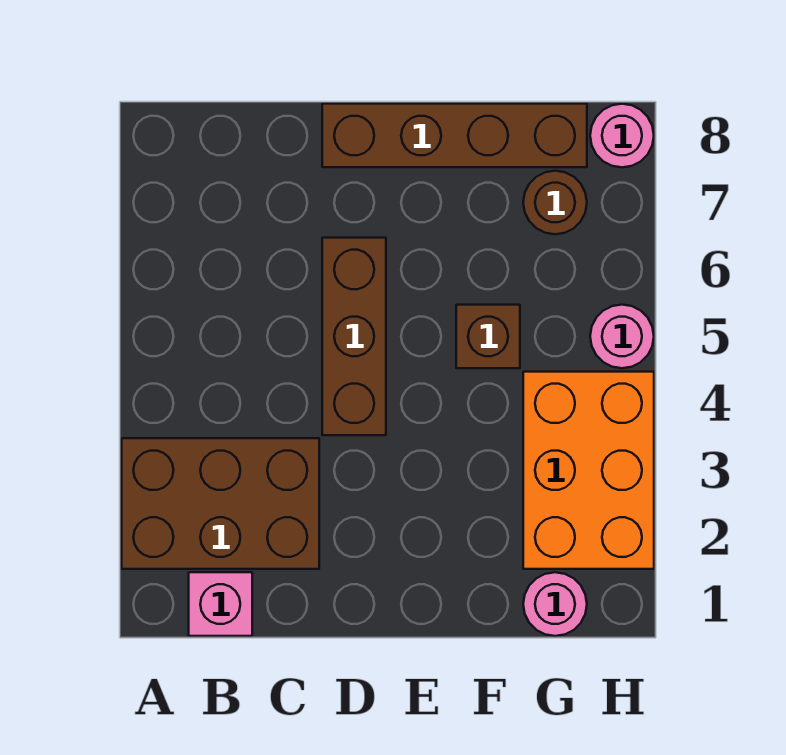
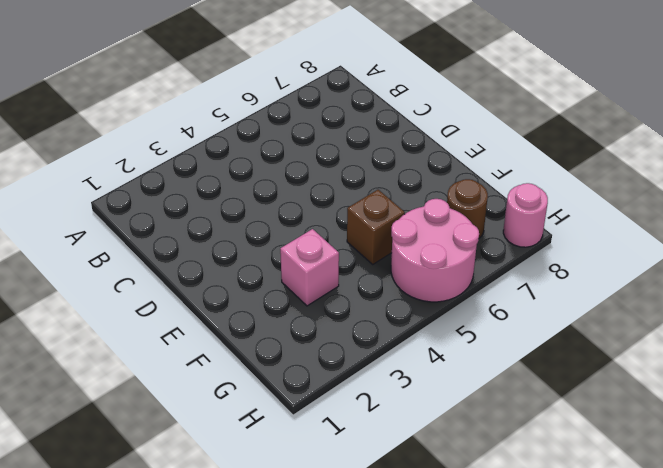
pink 1x1 brick [280,229,339,306] -> pink 1x1 brick moved to [189,572,252,636]
pink 2x2 round brick [391,199,479,302] -> pink 1x1 round brick [590,305,654,368]
none -> brown 2x3 brick [122,438,319,569]
none -> brown 1x3 brick [322,238,386,435]

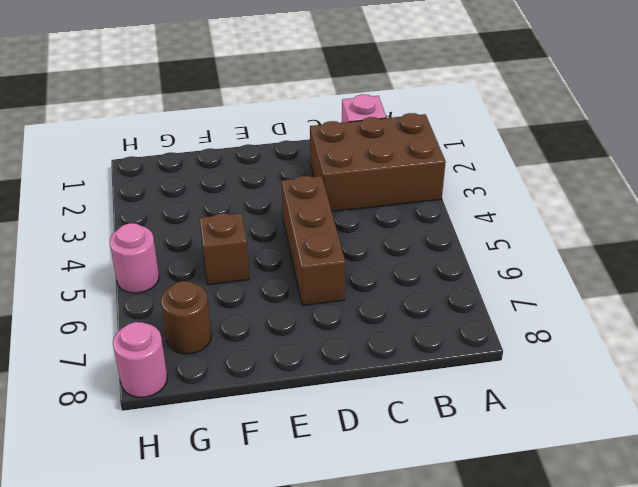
none -> brown 1x4 brick [322,104,587,167]
none -> pink 1x1 round brick [523,572,587,636]

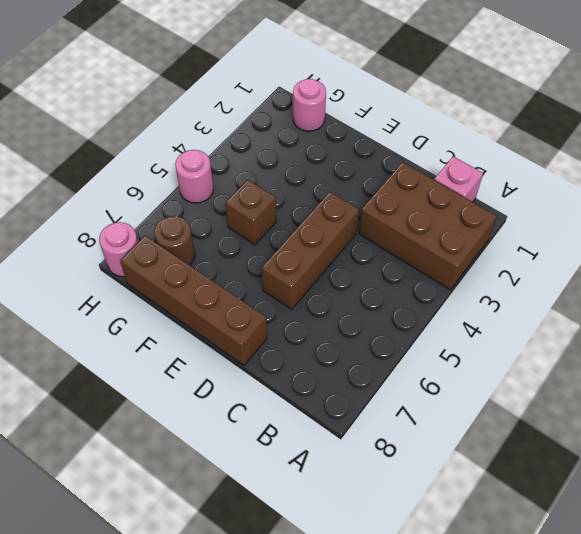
none -> orange 2x3 brick [523,372,654,569]

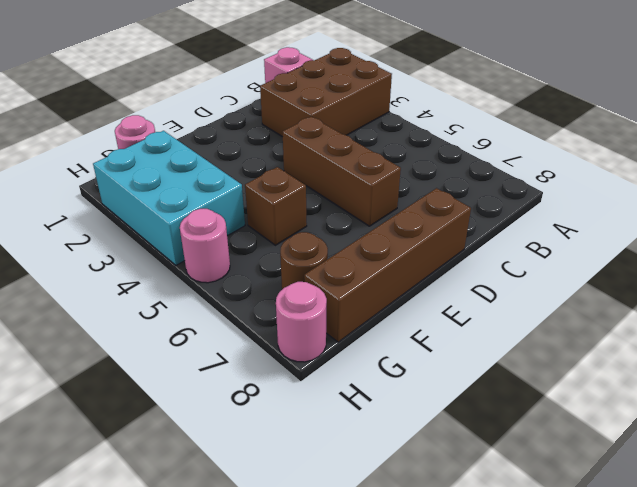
cyan 2x3 brick [93,131,245,265] -> orange 2x3 brick [523,372,654,569]

